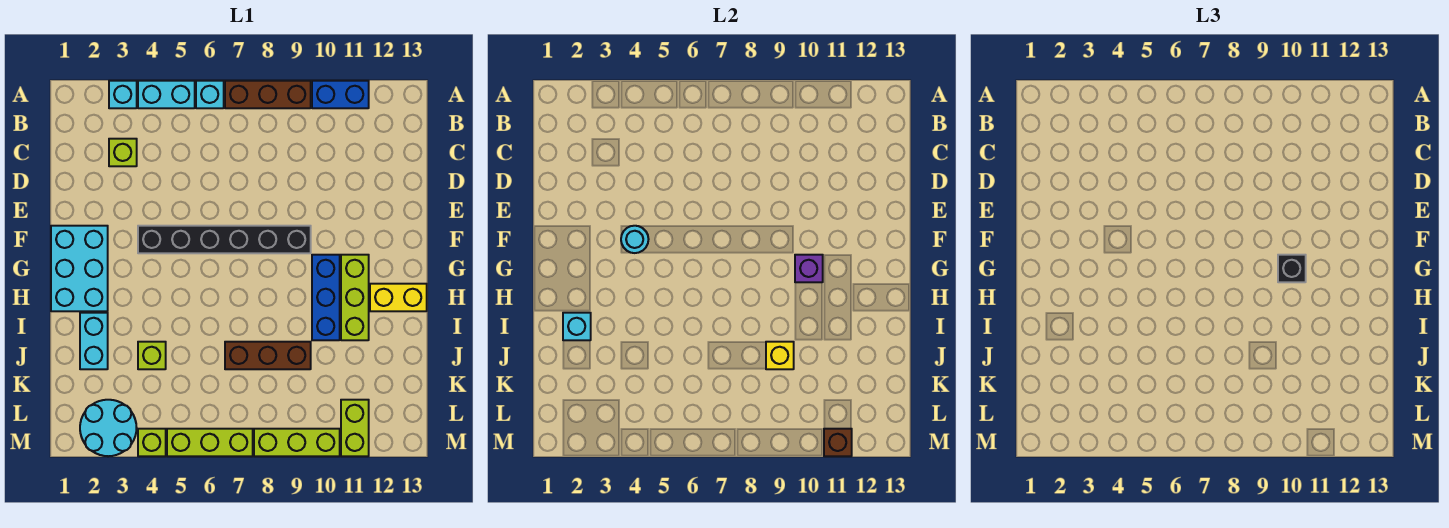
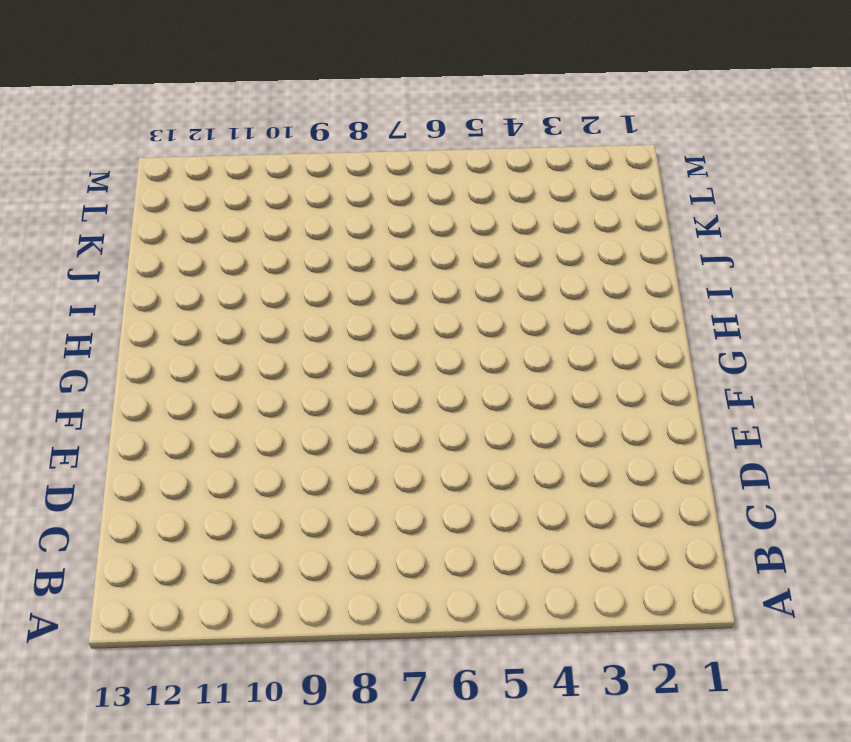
none -> cyan 1x1 brick [109,81,137,108]
none -> cyan 1x2 brick [138,81,195,108]
none -> cyan 1x1 brick [196,81,224,108]

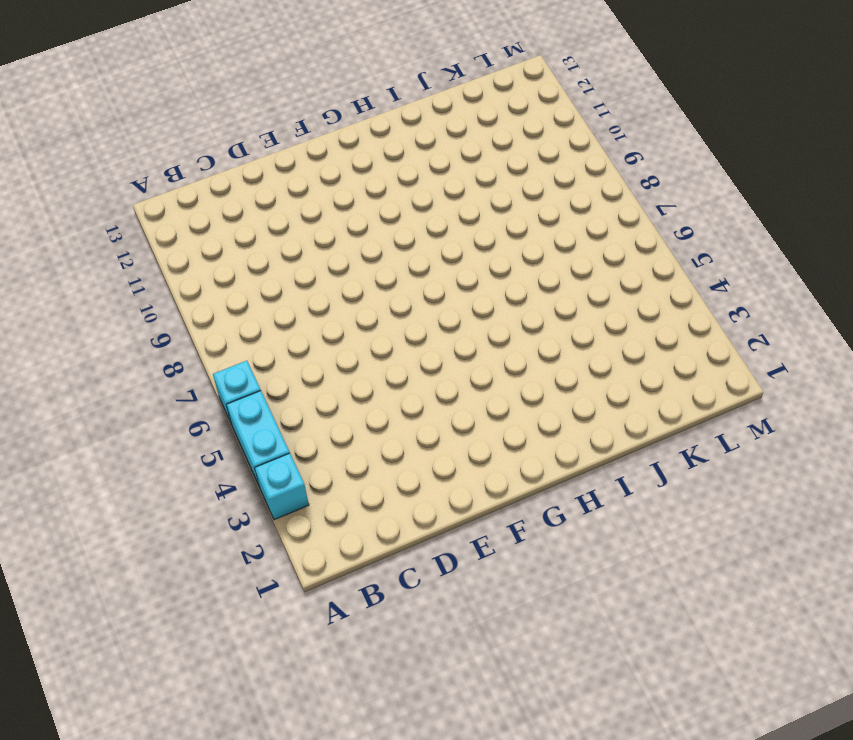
none -> brown 1x3 brick [225,81,311,108]
none -> blue 1x2 brick [312,81,369,108]
none -> lime 1x1 brick [109,139,137,166]

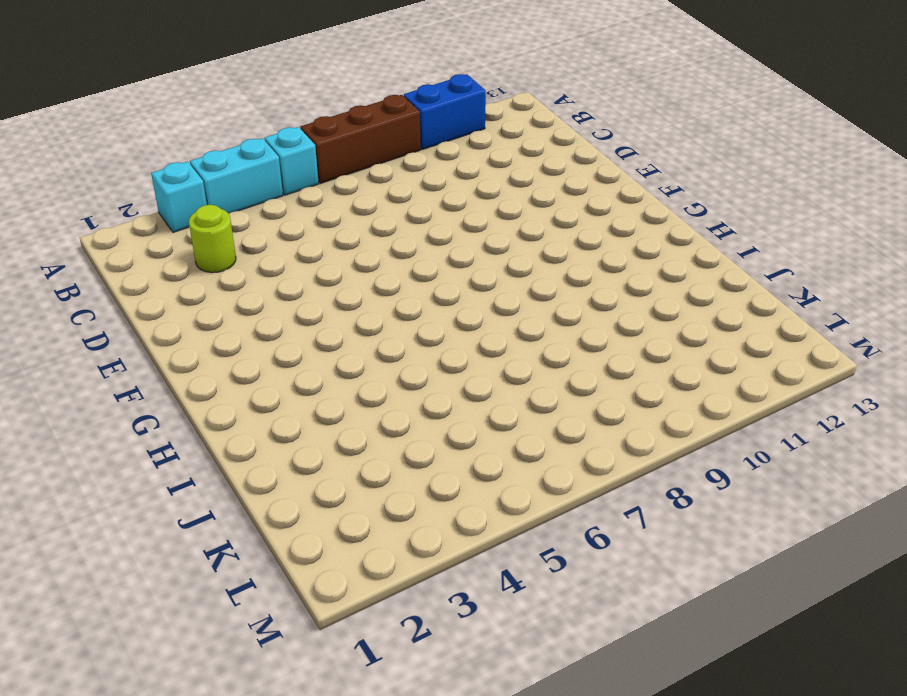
lime 1x1 round brick [189,205,236,273] -> lime 1x1 brick [109,139,137,166]
none -> cyan 2x3 brick [51,226,108,311]
none -> black 1x6 brick [138,226,311,253]
none -> blue 1x3 brick [312,255,340,340]

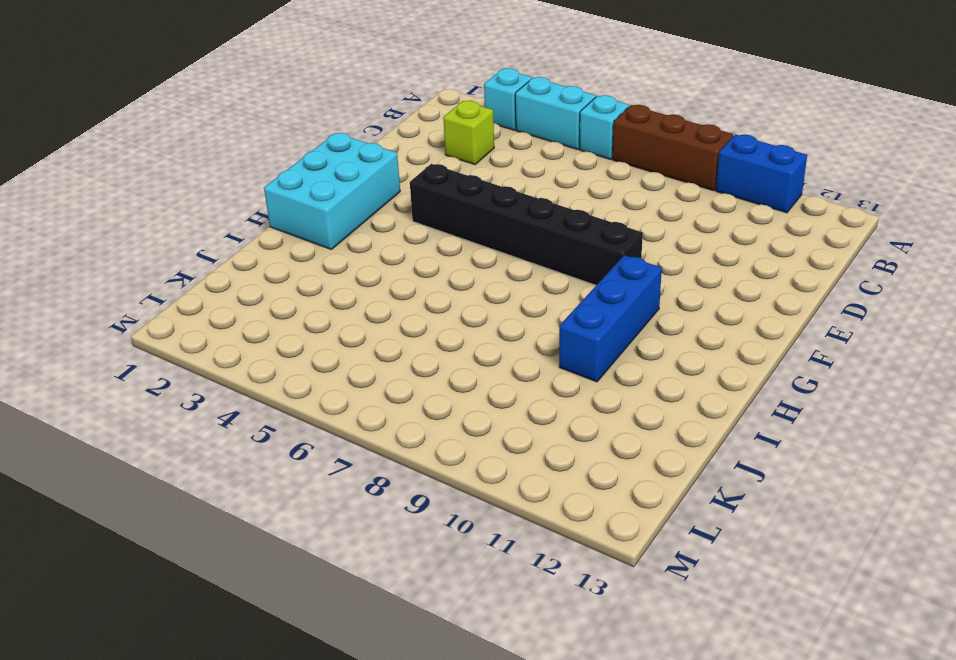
none -> lime 1x3 brick [341,255,369,340]
none -> yellow 1x2 brick [370,284,427,311]
none -> cyan 1x2 brick [80,313,108,369]

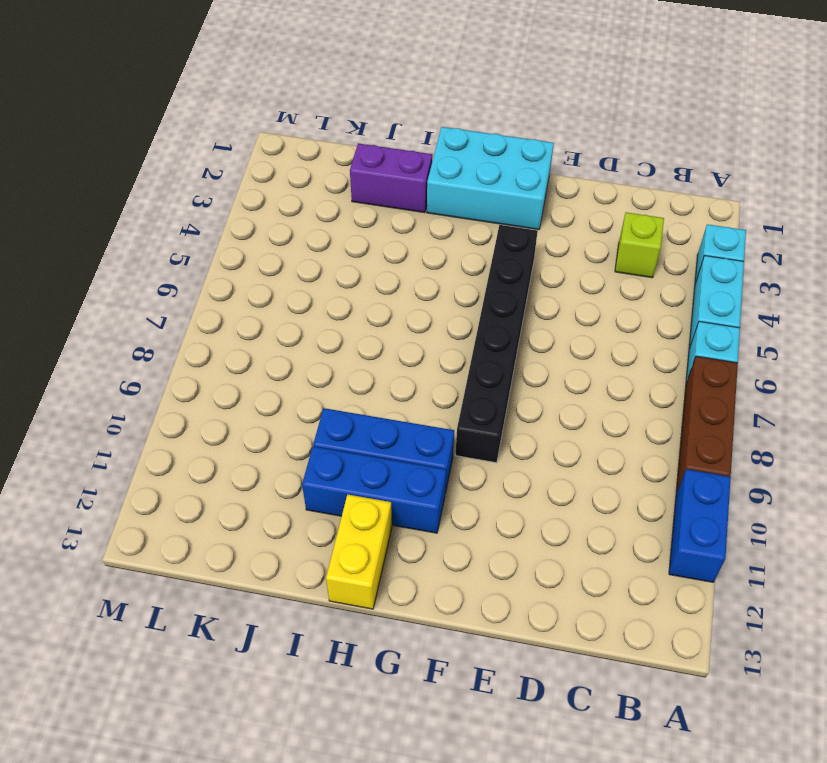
blue 1x3 brick [302,447,446,533] -> lime 1x3 brick [341,255,369,340]
purple 1x2 brick [350,143,432,213] -> cyan 1x2 brick [80,313,108,369]
none -> lime 1x1 brick [138,342,166,369]
none -> brown 1x3 brick [225,342,311,369]
none -> cyan 2x2 round brick [80,400,137,456]

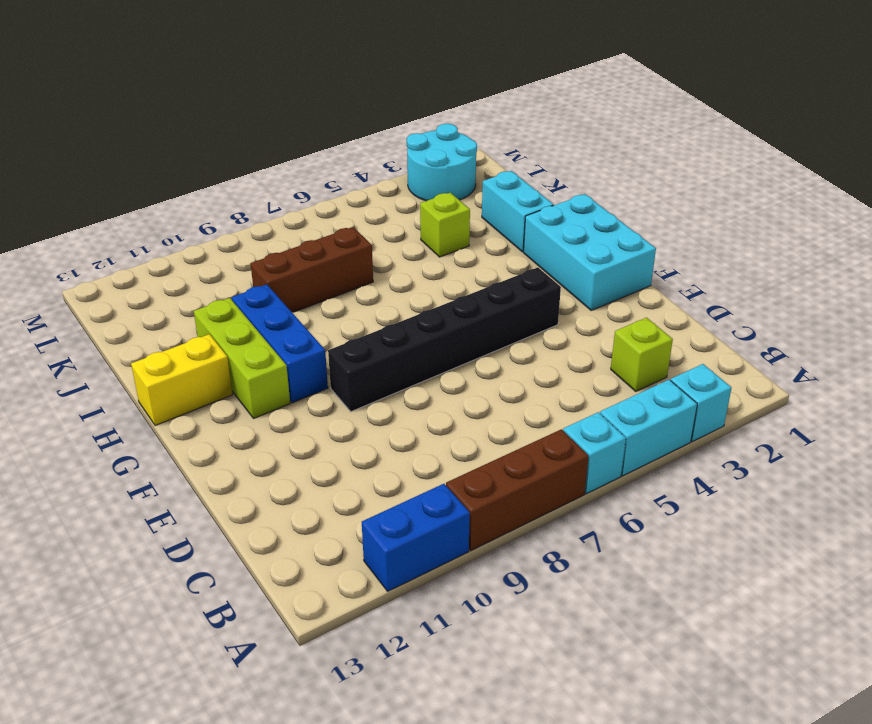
none -> lime 1x2 brick [341,400,369,456]
none -> lime 1x1 brick [138,429,166,456]
none -> lime 1x3 brick [167,429,253,456]

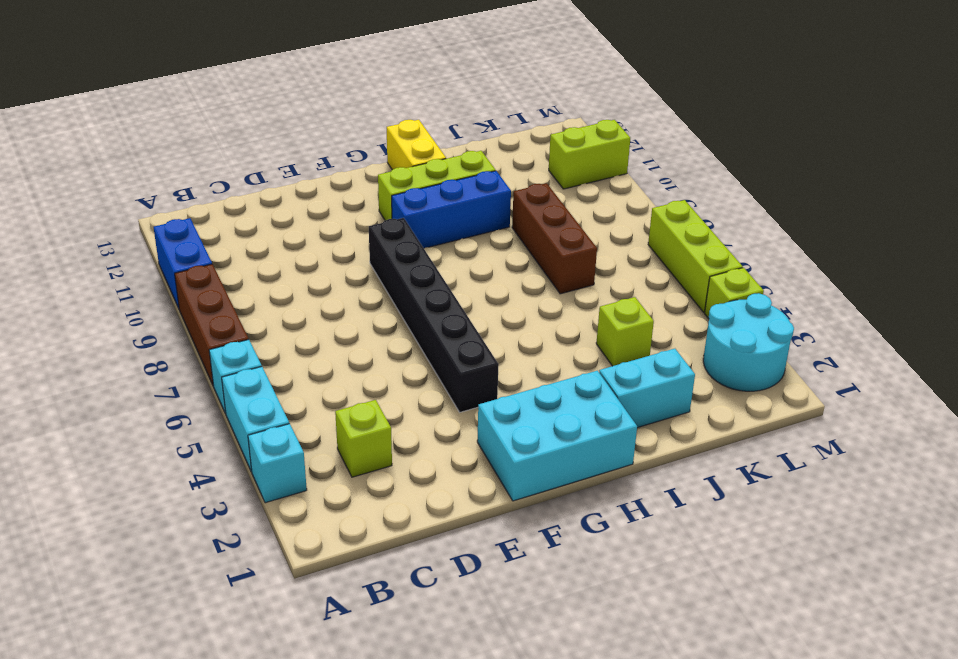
none -> lime 1x3 brick [254,429,340,456]
none -> cyan 1x1 round brick [621,226,649,253]
none -> purple 1x1 brick [795,255,823,282]

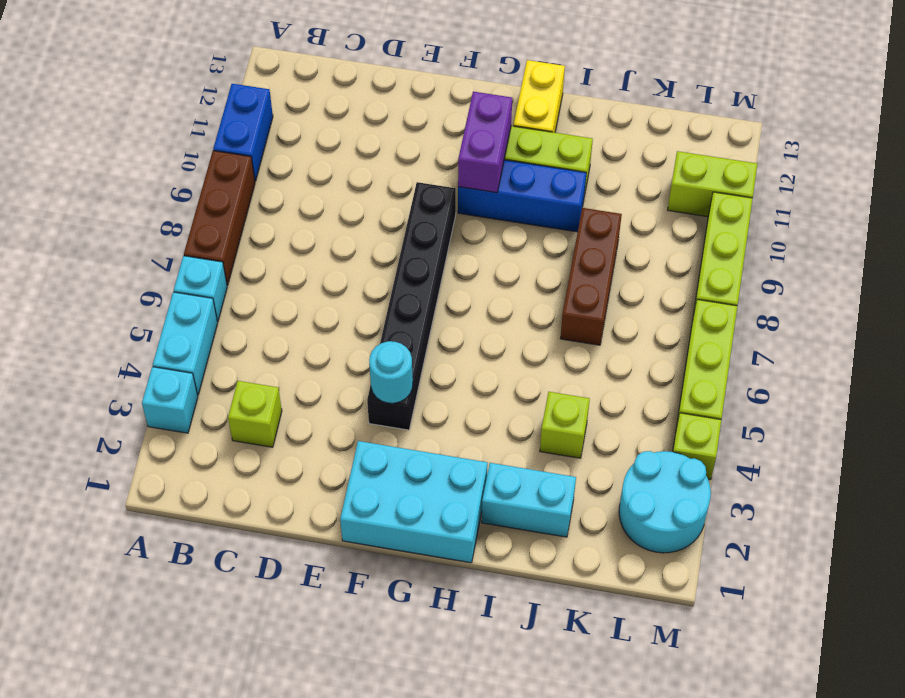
purple 1x2 brick [458,92,512,193] -> purple 1x1 brick [795,255,823,282]
none -> cyan 1x1 brick [563,313,591,340]
none -> yellow 1x1 brick [766,342,794,369]
none -> brown 1x1 brick [824,429,852,456]

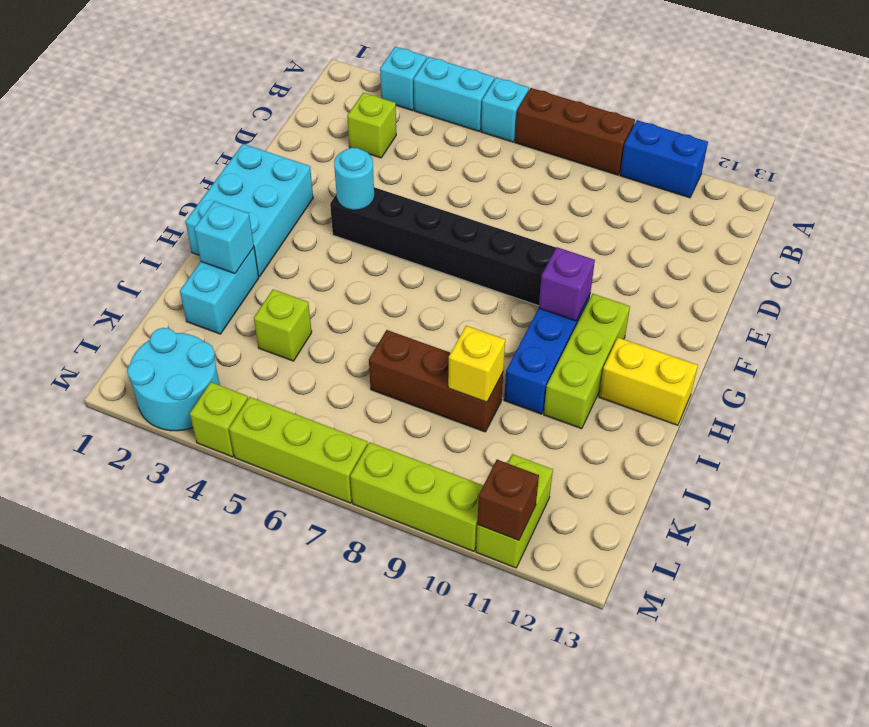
none -> black 1x1 brick [1278,255,1306,282]

